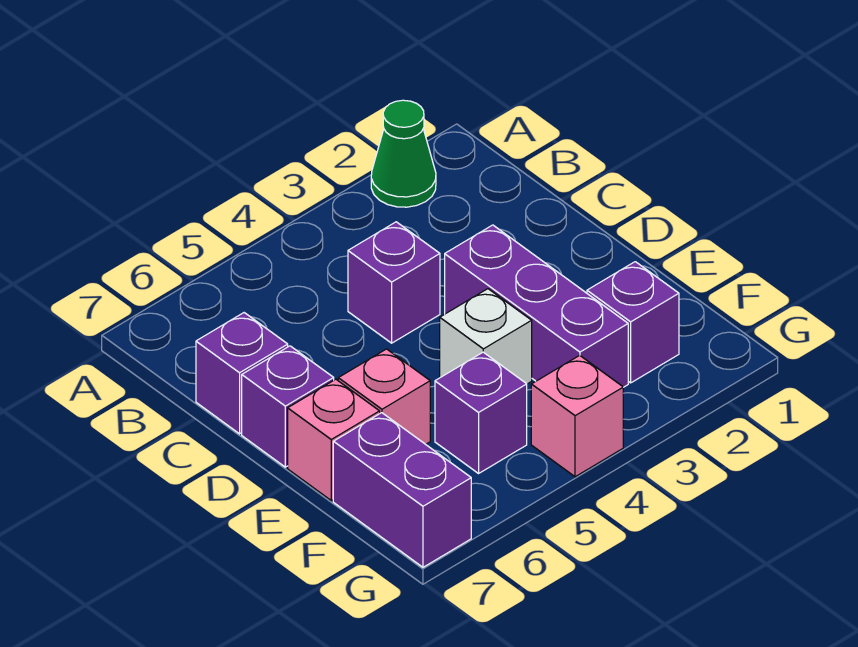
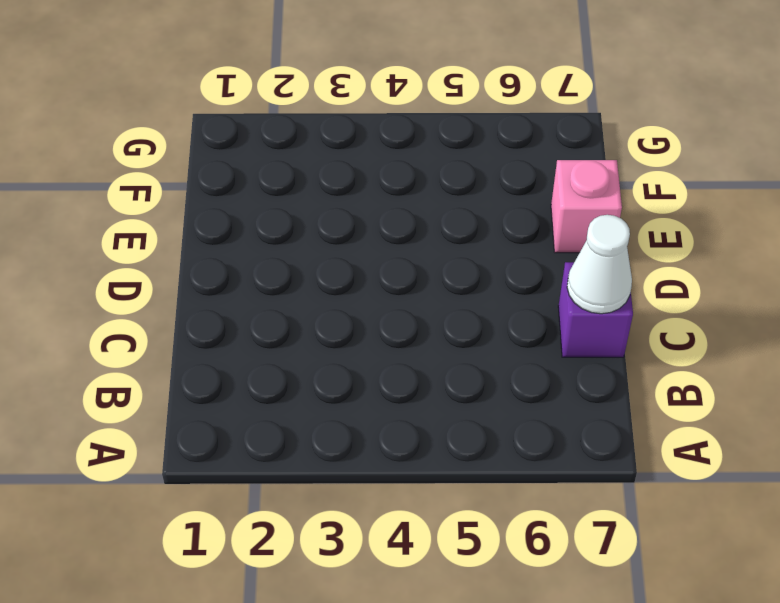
white 1x1 cone [567,215,632,314] -> none
none -> green 1x1 cone [371,100,436,207]
none -> purple 1x1 brick [348,222,440,343]
none -> purple 1x3 brick [445,225,628,387]

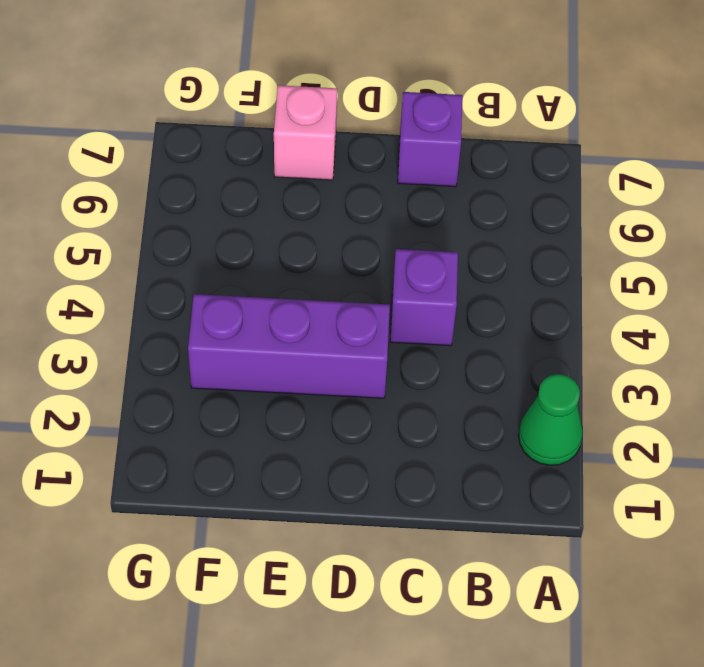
none -> purple 1x1 brick [242,346,334,467]
none -> white 1x1 brick [440,289,532,384]
none -> pink 1x1 brick [338,349,430,444]

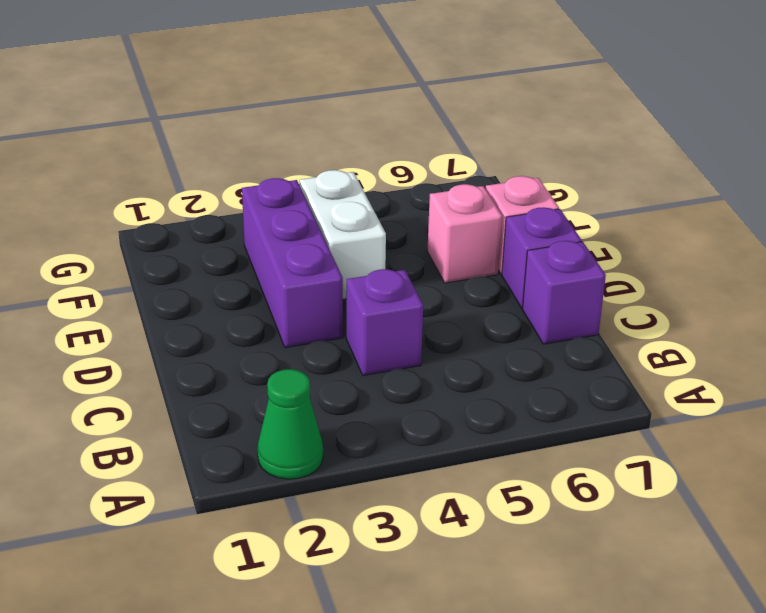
white 1x2 brick [300,170,386,299] -> white 1x1 brick [440,289,532,384]
none -> purple 1x1 brick [587,262,679,383]
none -> purple 1x1 brick [435,352,527,473]
none -> purple 1x2 brick [333,413,471,567]

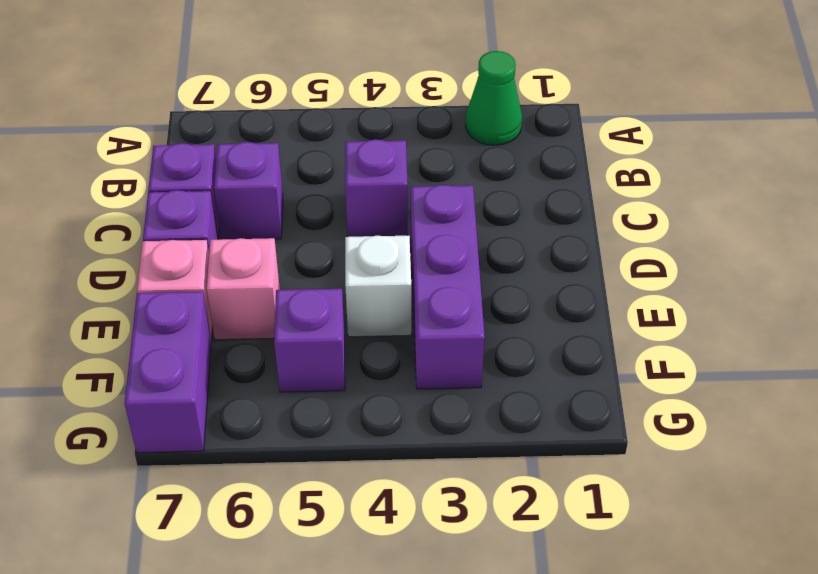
purple 1x1 brick [214,142,283,239] -> purple 1x1 brick moved to [587,262,679,383]
none -> pink 1x1 brick [531,355,623,477]

